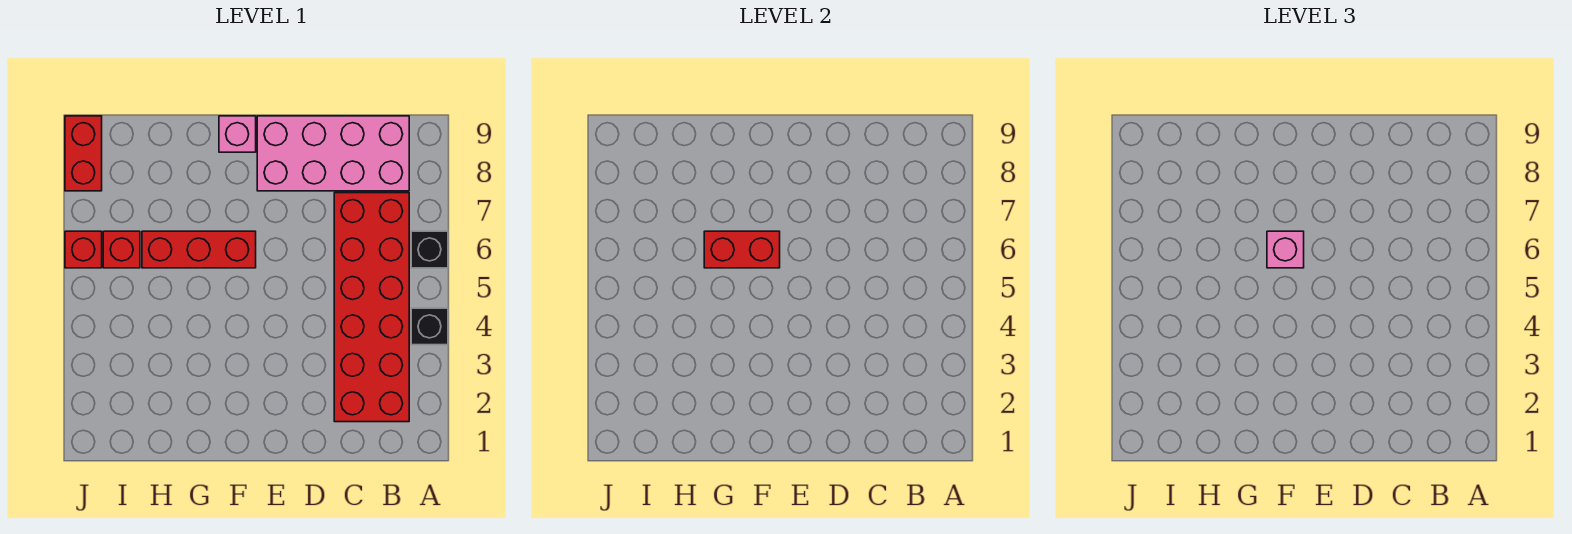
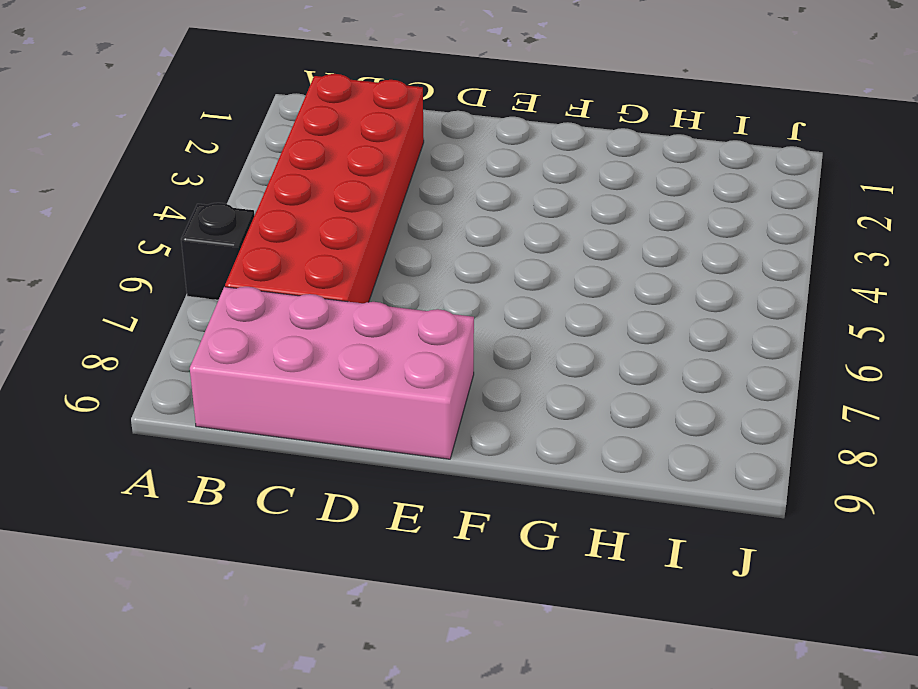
none -> black 1x1 brick [411,308,448,345]
none -> red 1x3 brick [142,231,256,268]

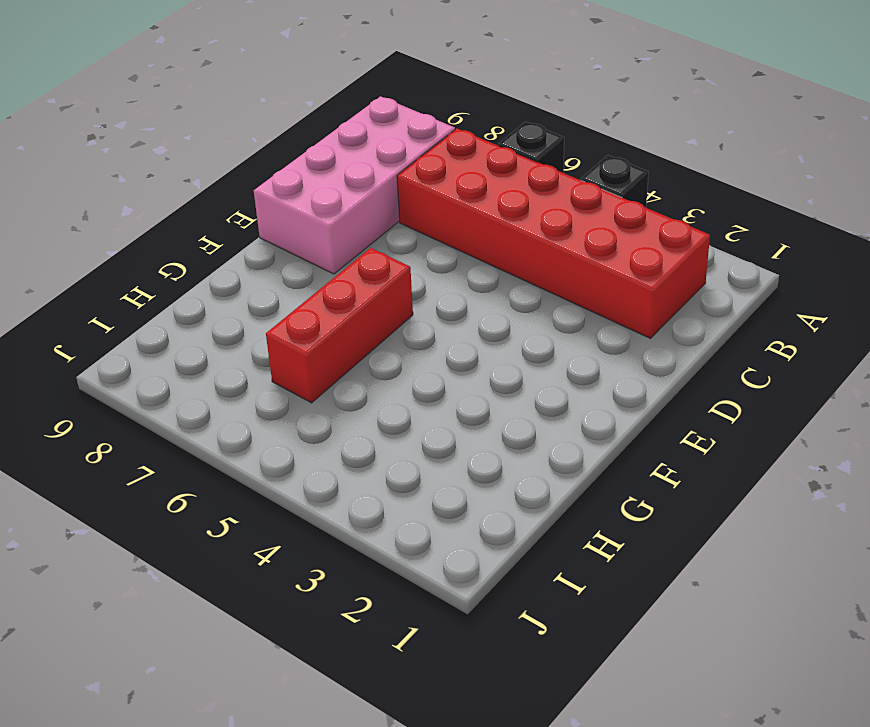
none -> pink 1x1 brick [219,116,256,152]
none -> red 1x1 brick [103,231,140,268]

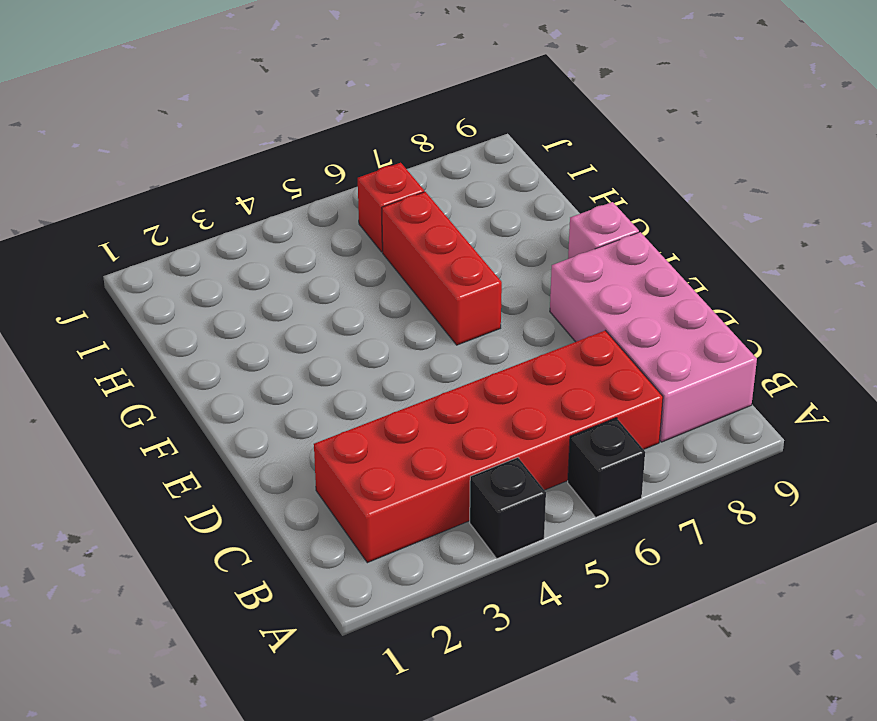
none -> red 1x1 brick [65,231,102,268]
none -> red 1x2 brick [65,116,102,191]

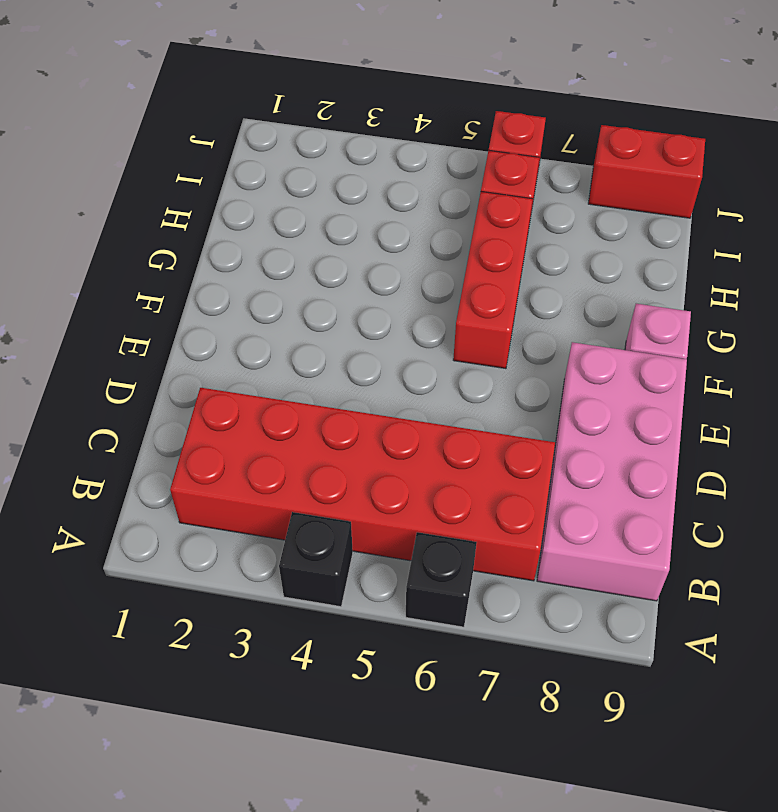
none -> red 1x2 brick [704,231,780,268]
none -> pink 1x1 brick [1267,231,1304,268]

